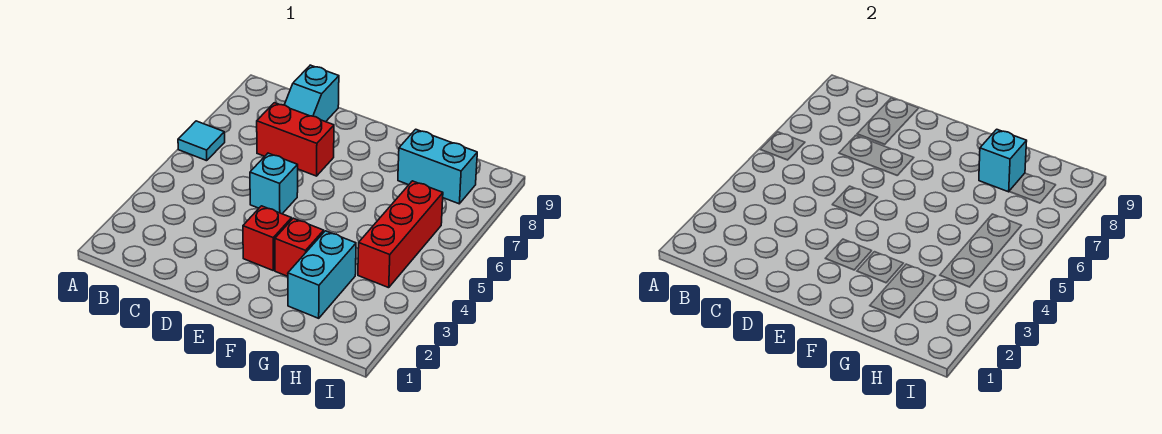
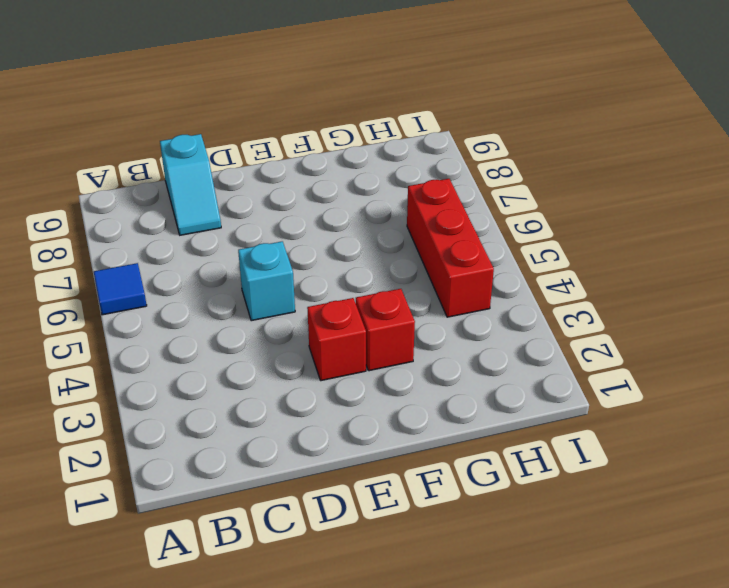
blue 1x1 tile [94,263,147,315] -> cyan 1x1 tile [178,121,225,161]
none -> red 1x2 brick [257,103,334,176]
none -> cyan 1x2 brick [288,231,356,318]

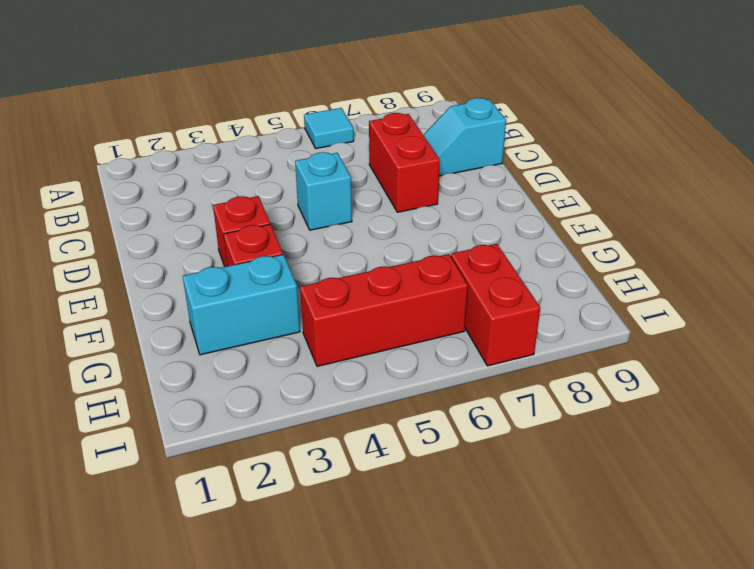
red 1x2 brick [451,244,540,366] -> none
none -> cyan 1x2 brick [398,129,477,204]
none -> cyan 1x1 brick [979,129,1027,192]

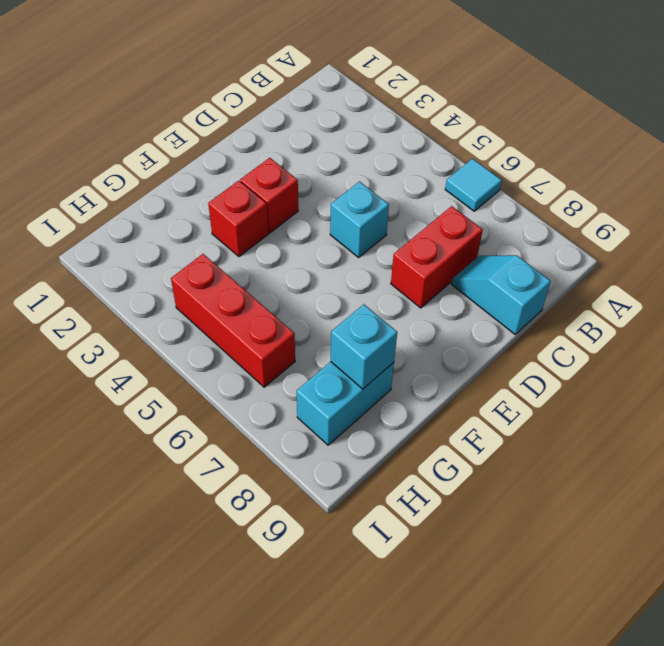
none -> cyan 1x2 brick [288,231,356,318]

